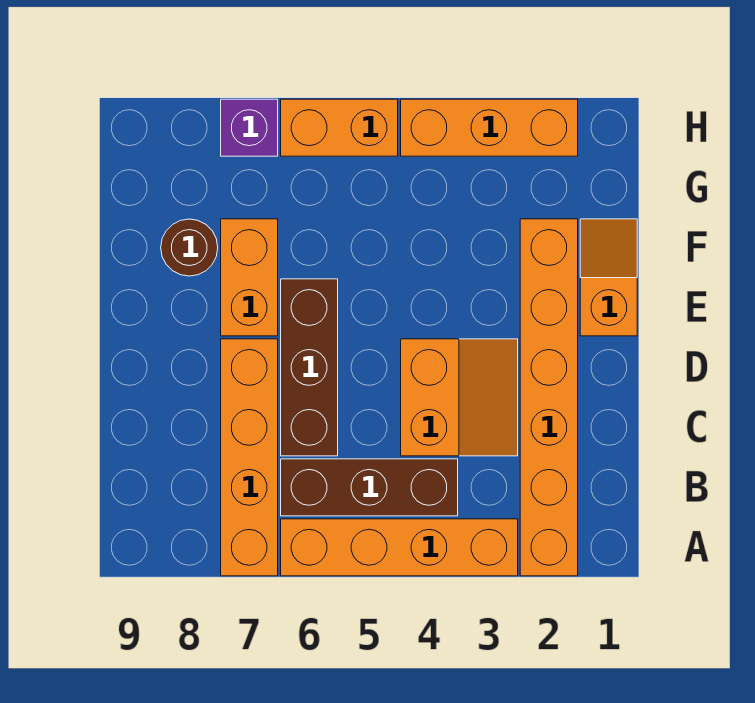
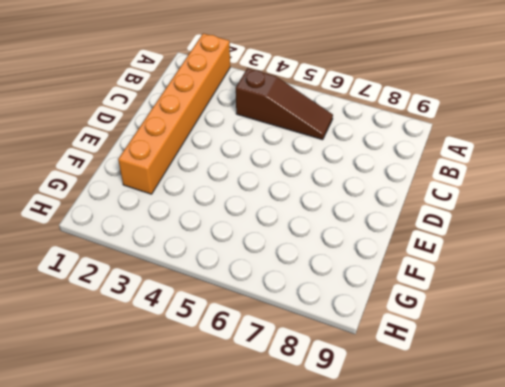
brown 1x3 slope [236,68,333,140] -> brown 1x3 brick [281,459,458,516]
none -> orange 1x4 brick [281,519,518,576]
none -> orange 1x4 brick [221,339,278,576]
none -> orange 2x2 slope [401,339,518,456]

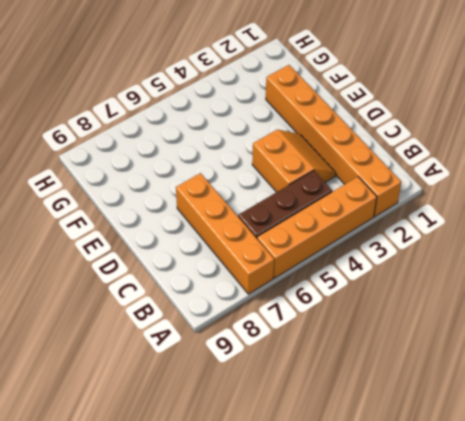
none -> brown 1x3 brick [281,279,338,456]
none -> orange 1x2 slope [580,219,637,336]
none -> orange 1x2 brick [221,219,278,336]

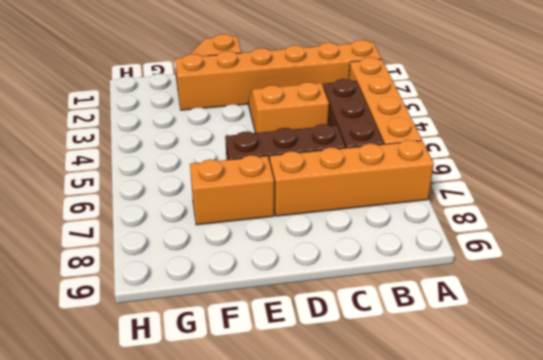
none -> brown 1x1 round brick [161,219,218,276]
none -> orange 1x3 brick [401,99,578,156]
none -> orange 1x2 brick [281,99,398,156]

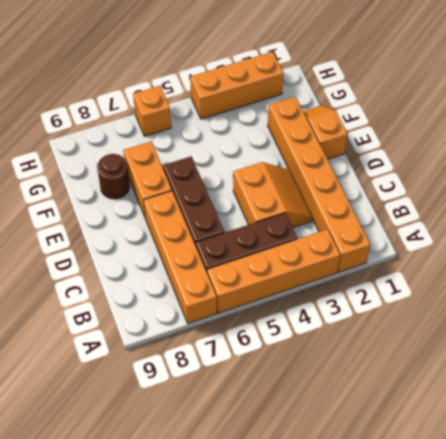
orange 1x1 brick [133,86,171,136] -> orange 1x2 brick [281,99,398,156]
none -> purple 1x1 brick [221,99,278,156]

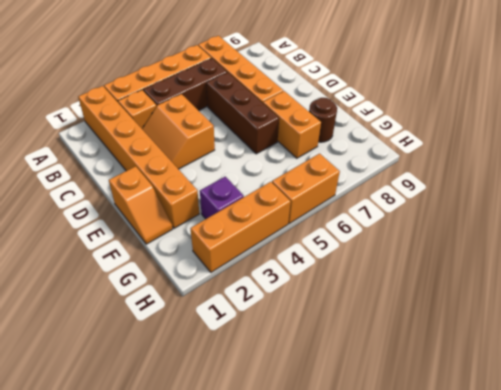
orange 1x1 brick [118,90,156,129] -> none
purple 1x1 brick [200,177,244,219] -> purple 1x1 brick moved to [221,99,278,156]

